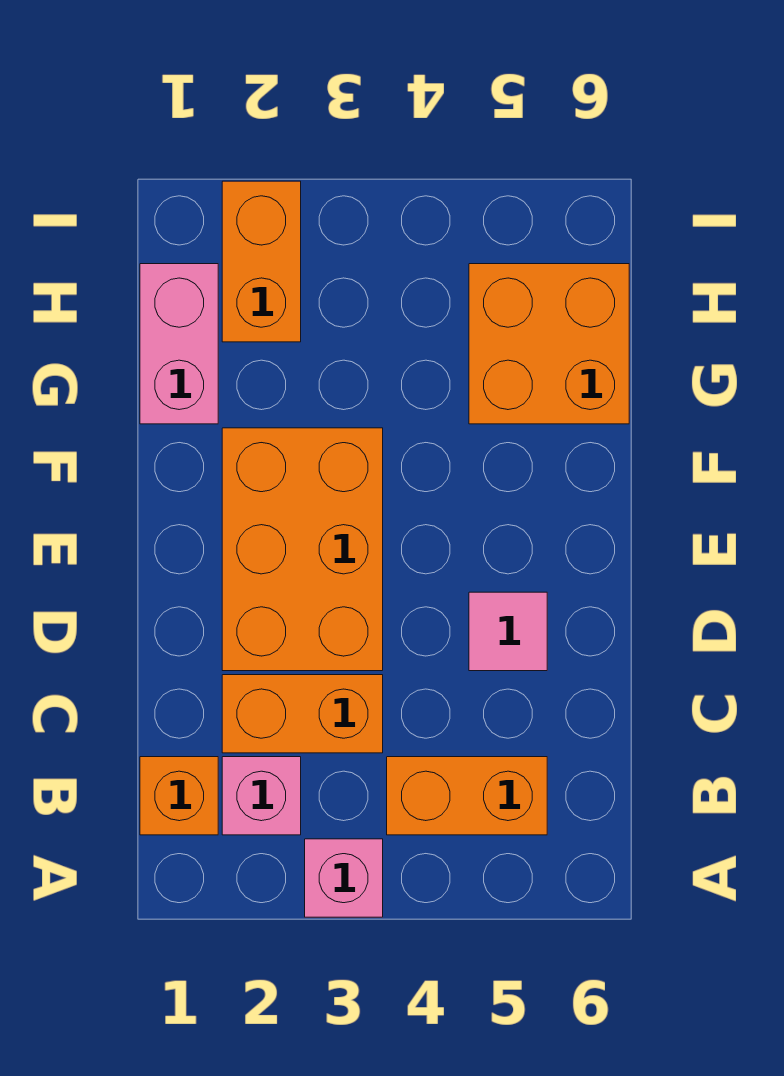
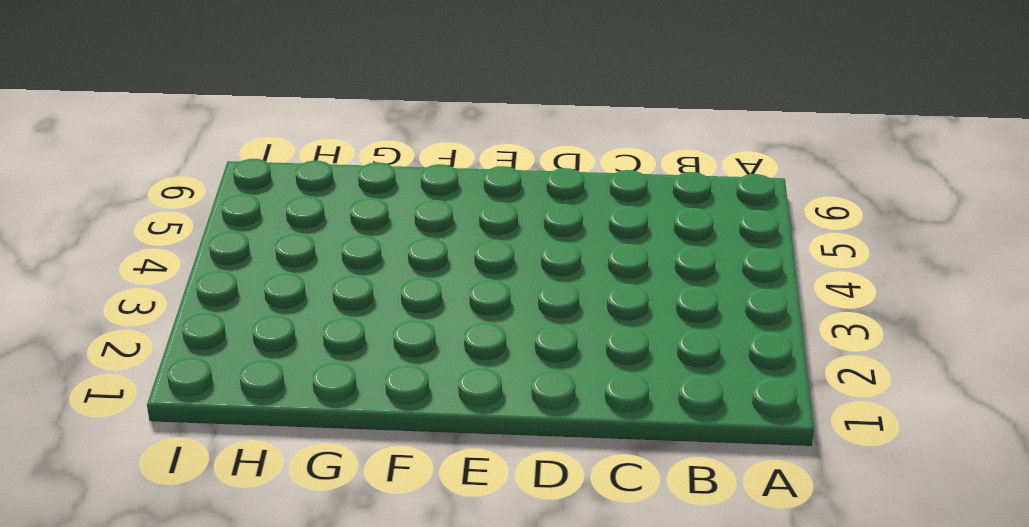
none -> pink 1x1 brick [305,839,383,917]
none -> orange 1x1 brick [140,757,218,835]

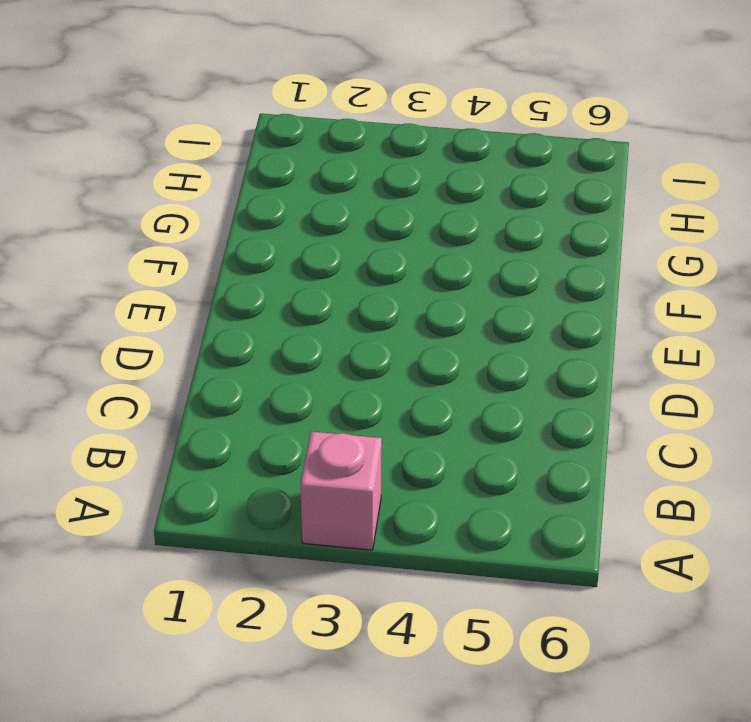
none -> orange 1x1 brick [140,757,218,835]
none -> pink 1x1 brick [222,757,301,835]

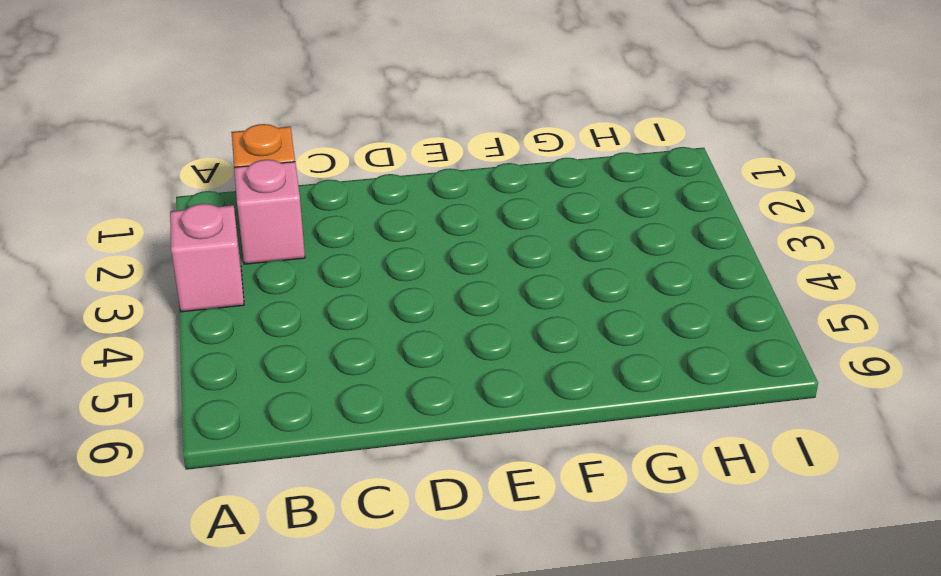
none -> orange 1x2 brick [387,757,547,835]
none -> orange 1x2 brick [222,675,383,753]

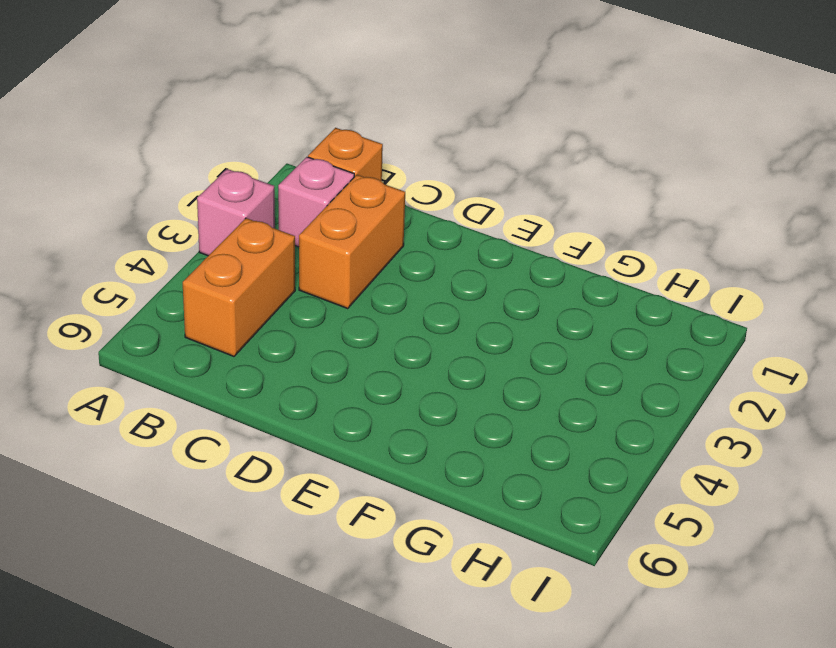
none -> orange 2x3 brick [222,428,383,671]
none -> pink 1x1 tile [469,592,547,671]

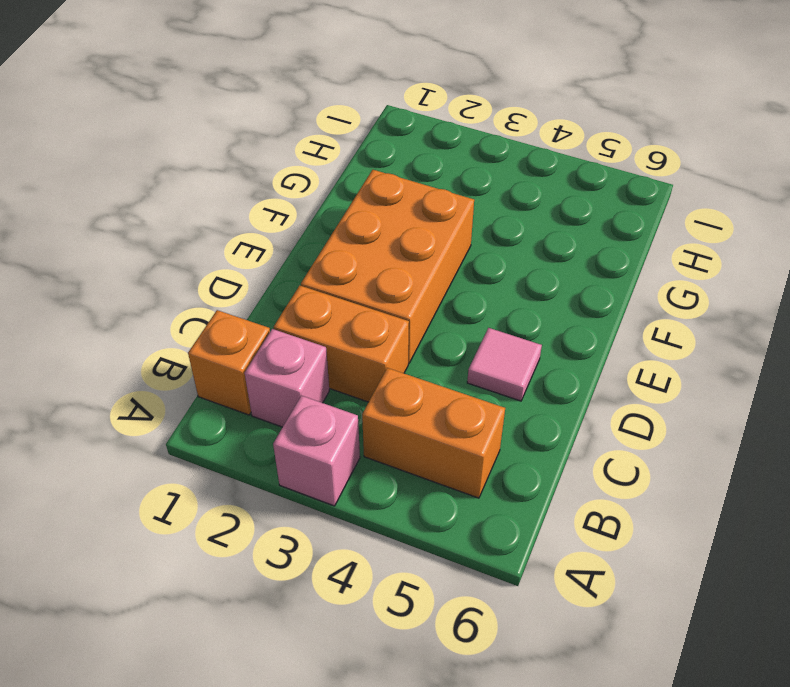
none -> pink 1x2 brick [140,264,218,424]
none -> orange 2x2 brick [469,264,629,424]

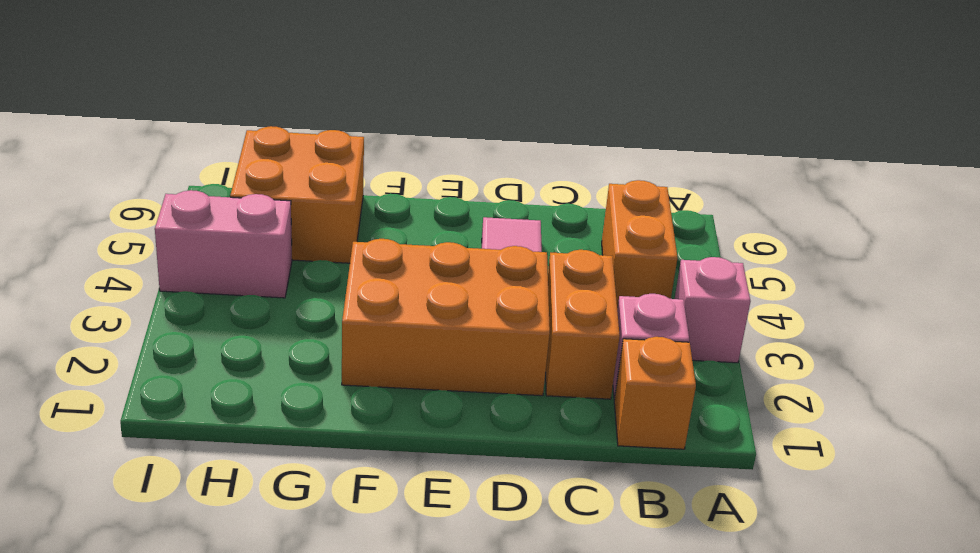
pink 1x2 brick [155,190,292,298] -> pink 1x2 brick moved to [140,264,218,424]
none -> orange 1x2 brick [222,181,301,342]

